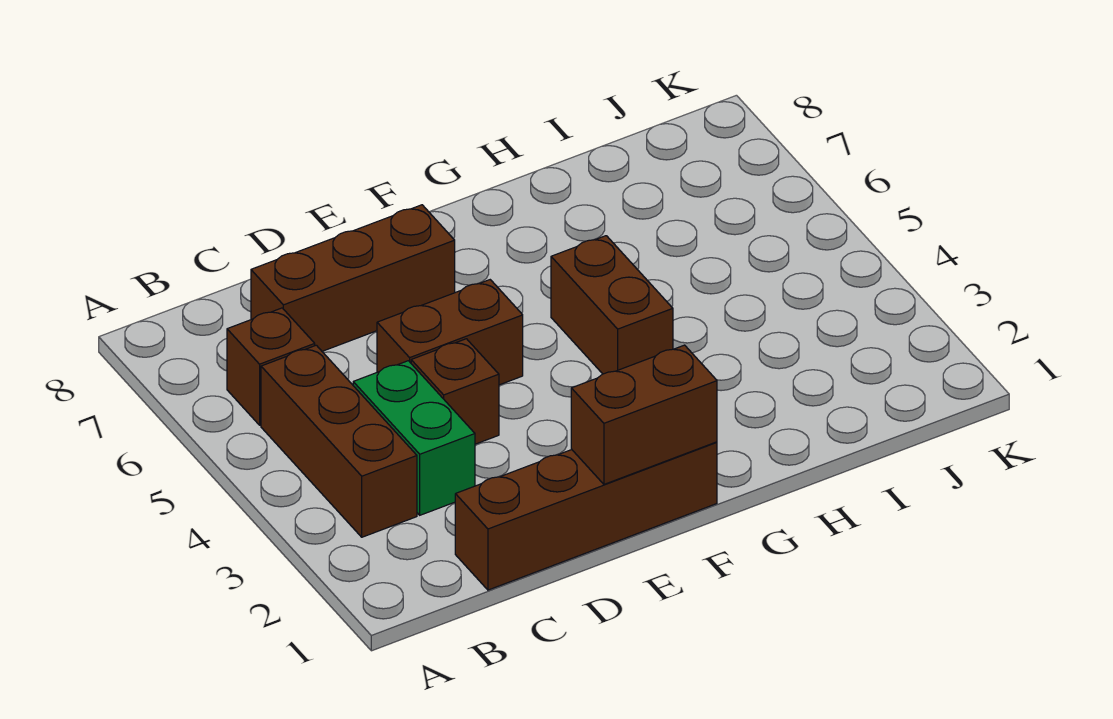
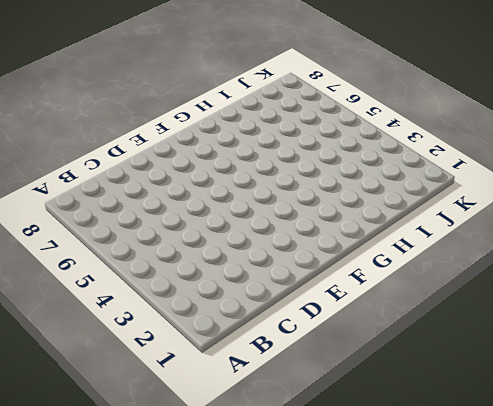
none -> brown 1x3 brick [261,345,417,537]
none -> brown 1x1 brick [227,308,315,425]

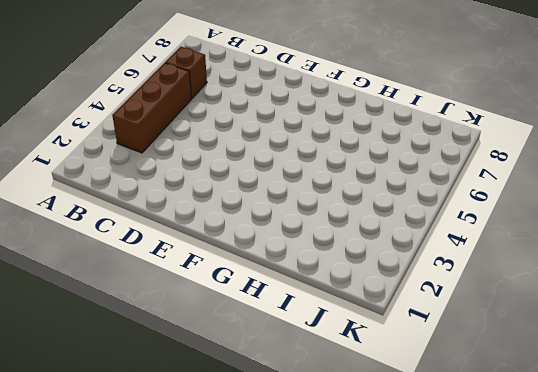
none -> brown 1x4 brick [455,442,717,590]
none -> green 1x2 brick [353,361,475,515]

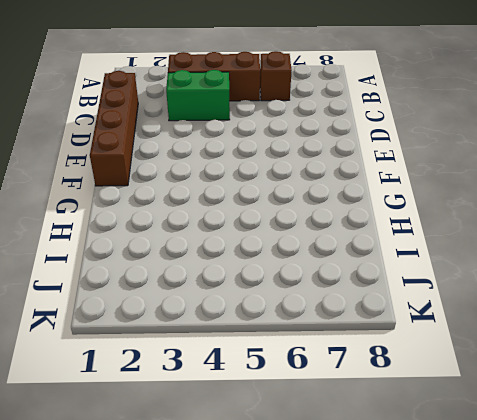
none -> brown 1x3 brick [251,205,455,351]
none -> brown 1x1 brick [411,339,499,444]

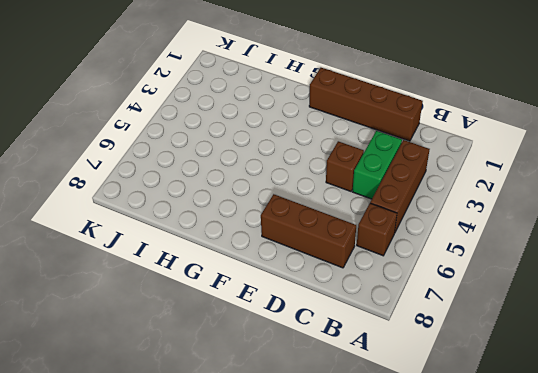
none -> brown 1x2 brick [377,280,523,385]
none -> brown 1x2 brick [551,236,673,374]

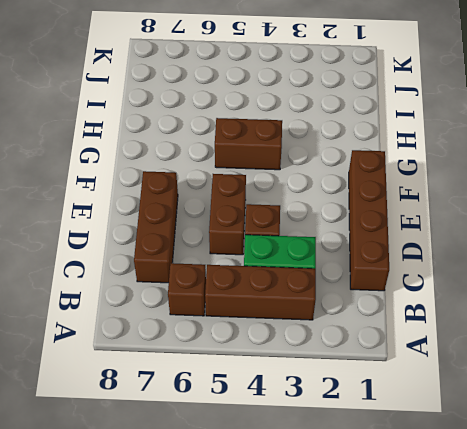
none -> brown 1x2 brick [571,345,717,484]

